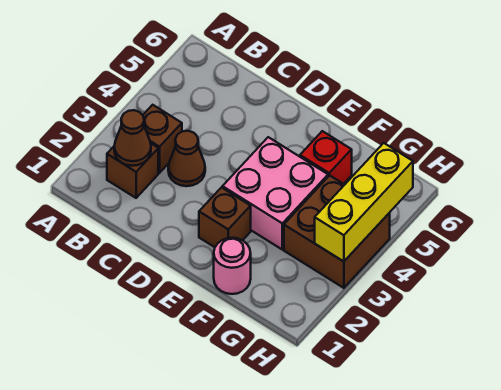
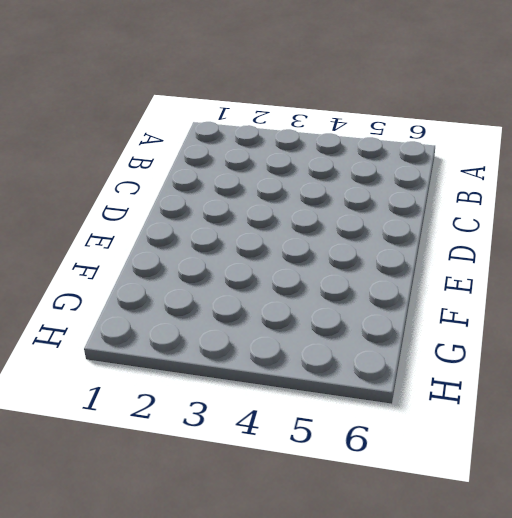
none -> brown 1x1 brick [107,144,158,198]
none -> brown 1x1 brick [143,105,182,173]

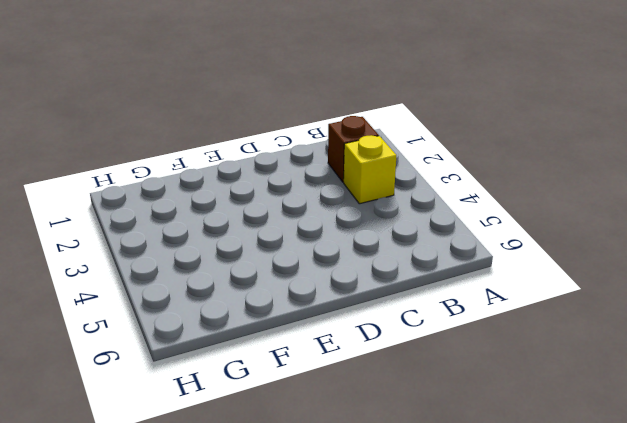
yellow 1x1 brick [344,135,396,204] -> brown 1x1 brick [143,105,182,173]
none -> brown 1x1 cone [168,131,205,186]
none -> brown 1x1 brick [199,188,251,247]

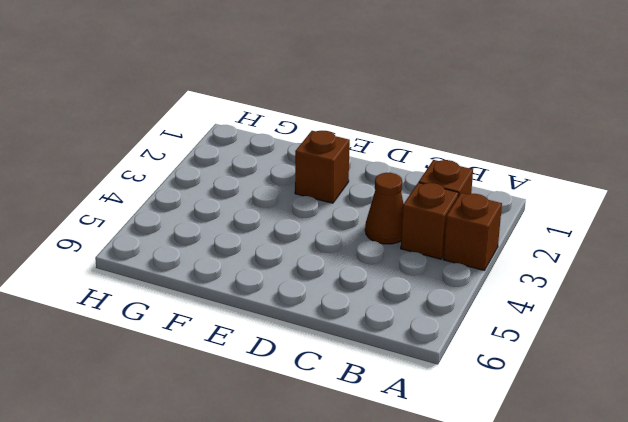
brown 1x1 brick [443,193,502,270] -> none
none -> pink 2x2 brick [222,137,328,249]
none -> pink 1x1 round brick [214,238,251,294]

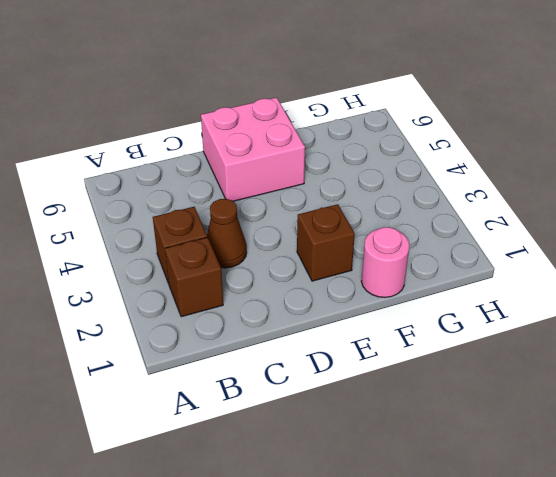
pink 2x2 brick [201,97,305,201] -> pink 2x2 brick moved to [222,137,328,249]
none -> red 1x1 brick [300,131,352,184]
none -> brown 2x2 brick [284,175,390,288]

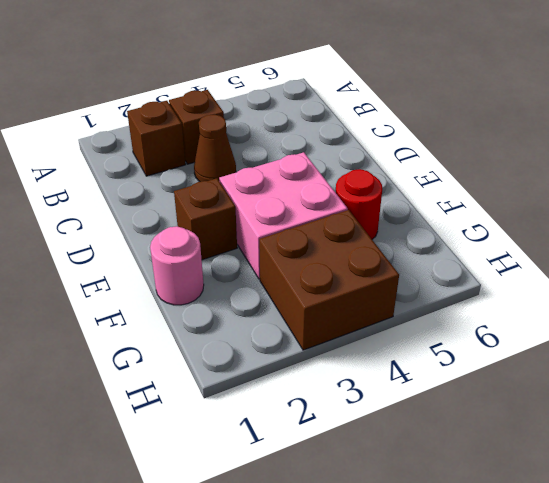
red 1x1 round brick [336,169,382,239] -> red 1x1 brick [300,131,352,184]
none -> brown 1x1 cone [114,110,151,166]
none -> yellow 1x3 brick [315,143,413,262]

